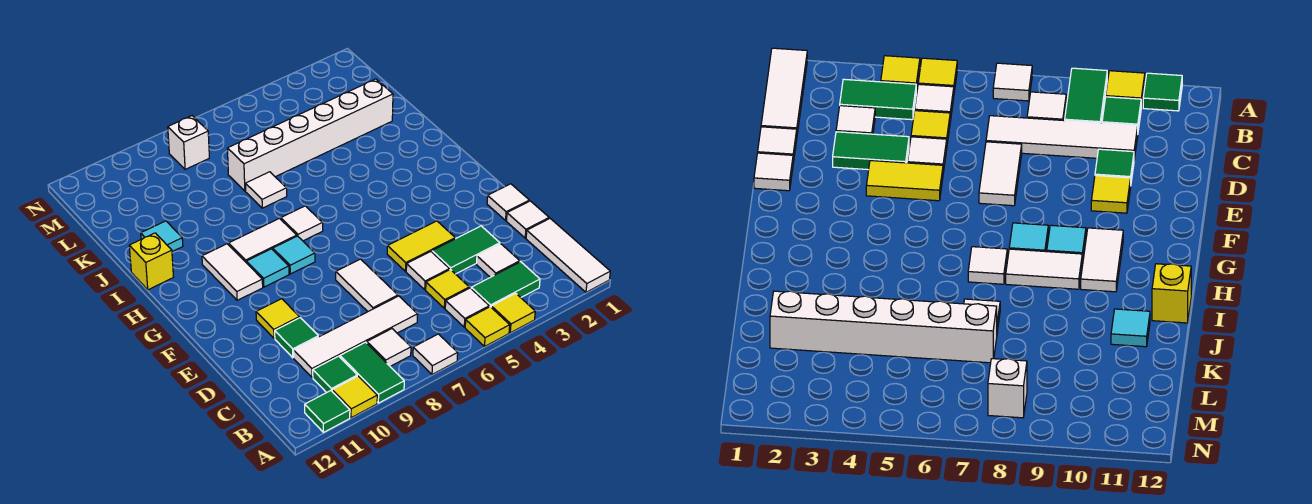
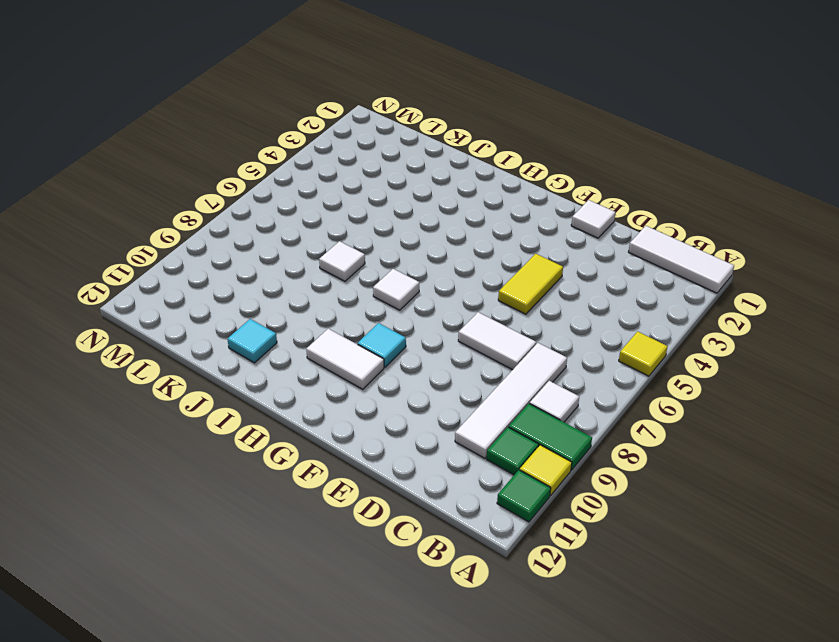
none -> yellow 1x1 tile [491,293,535,333]
none -> white 1x1 tile [413,334,458,374]
none -> green 1x2 tile [471,262,540,307]
none -> white 1x1 tile [445,288,489,327]

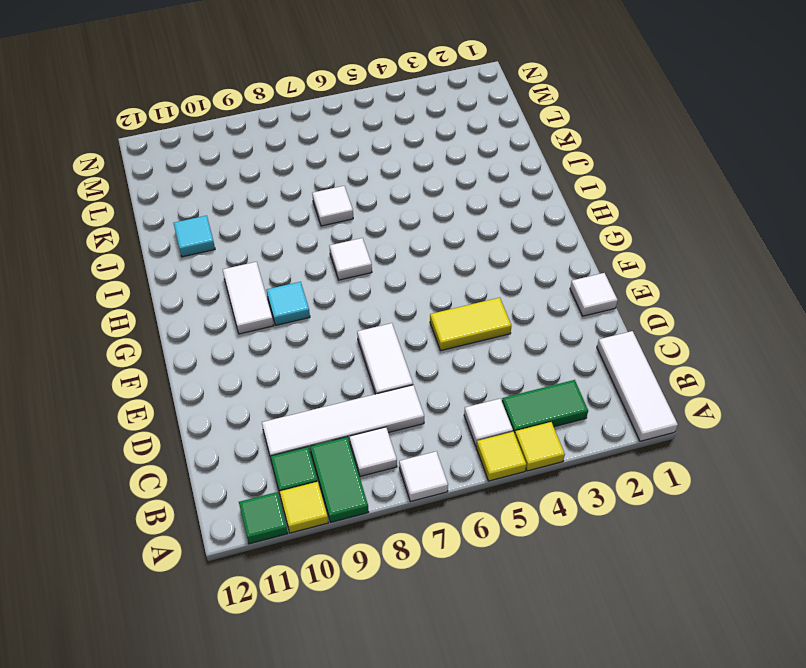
none -> white 1x1 tile [476,244,520,277]
none -> yellow 1x1 tile [426,270,469,308]
none -> white 1x1 tile [506,201,549,238]
none -> green 1x2 tile [432,226,500,274]

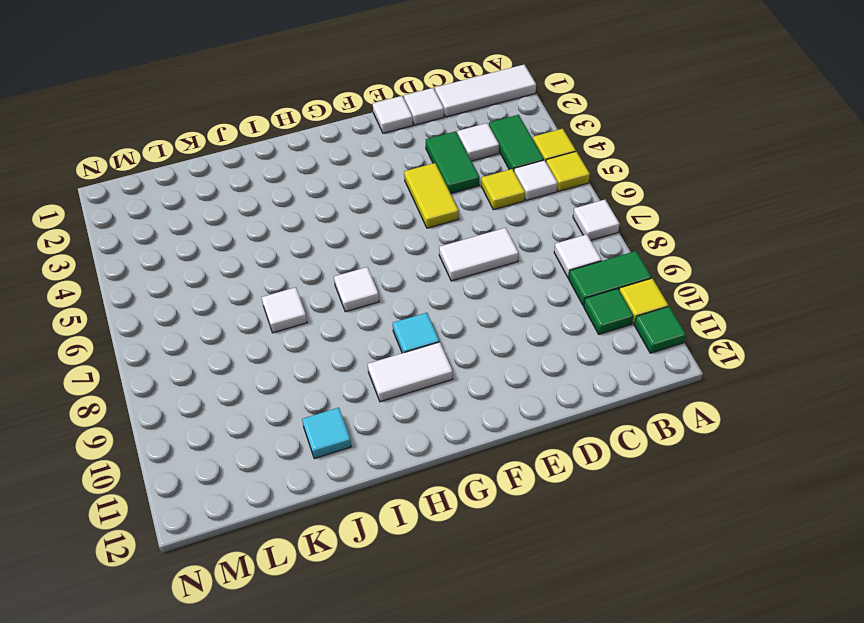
none -> white 1x4 tile [294,296,418,377]
none -> white 1x1 tile [406,252,449,290]
none -> green 1x1 tile [275,318,318,358]
none -> yellow 1x1 tile [256,299,299,338]

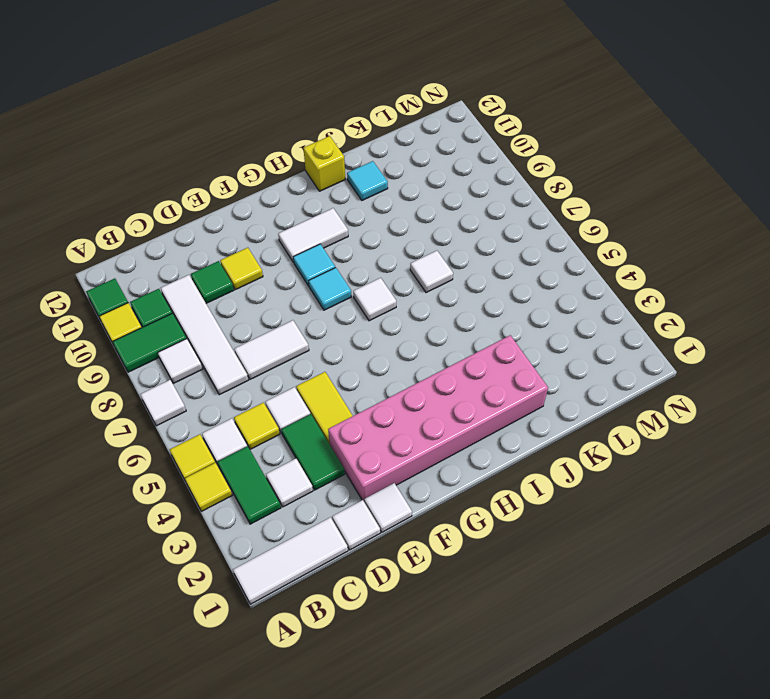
pink 2x6 brick [328,335,548,501] -> none
none -> white 1x2 tile [229,218,297,262]
none -> white 1x6 brick [227,79,393,191]
none -> white 1x1 brick [168,116,209,169]

